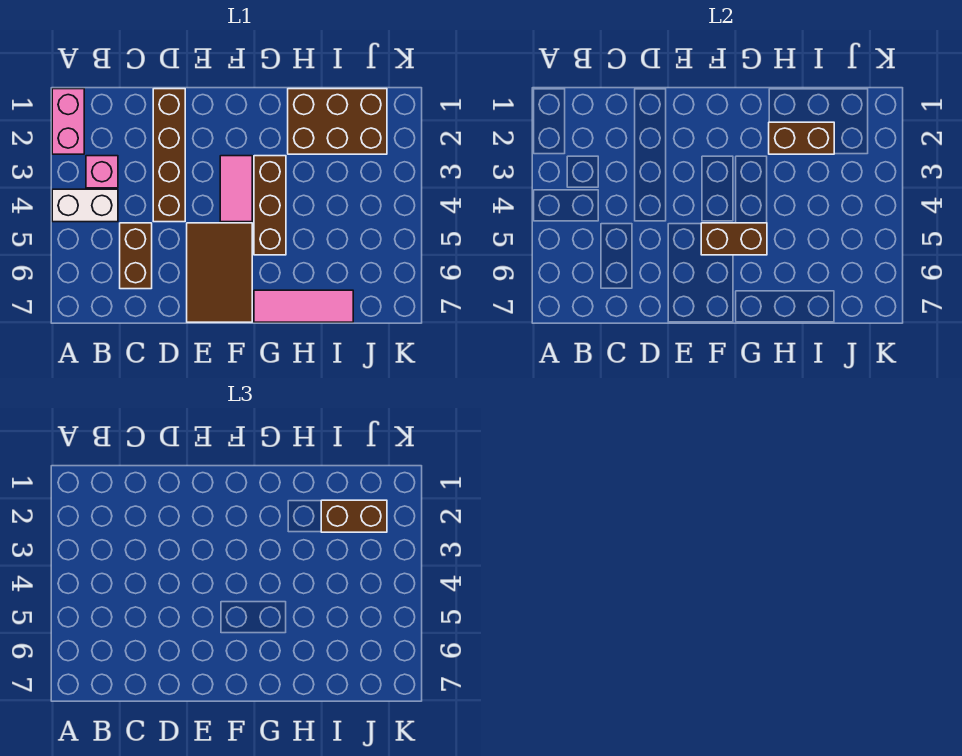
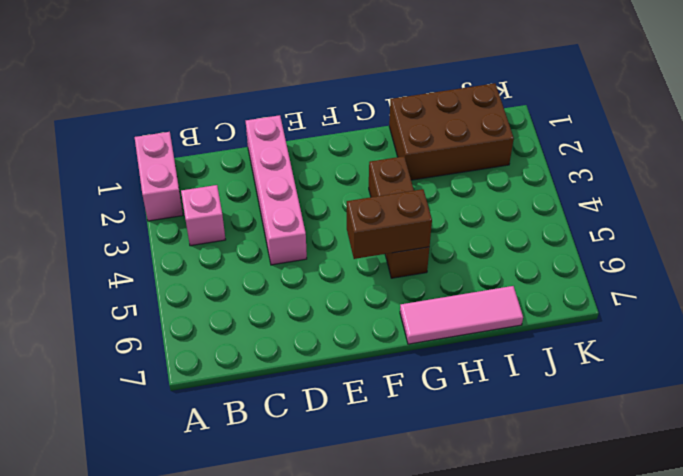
pink 1x4 brick [246,115,307,265] -> brown 1x4 brick [153,89,185,222]
none -> white 1x2 brick [52,189,118,222]
none -> brown 1x2 brick [120,223,152,289]
none -> brown 2x3 tile [187,223,252,322]

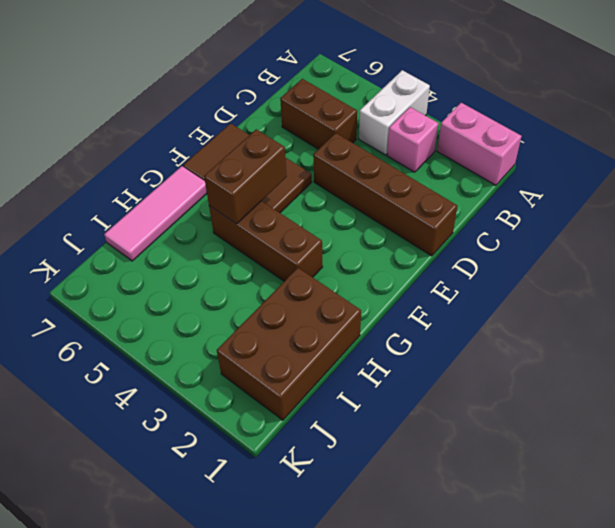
none -> pink 1x2 tile [220,156,252,222]
none -> brown 1x2 brick [769,122,834,154]
none -> brown 1x2 brick [321,500,387,532]

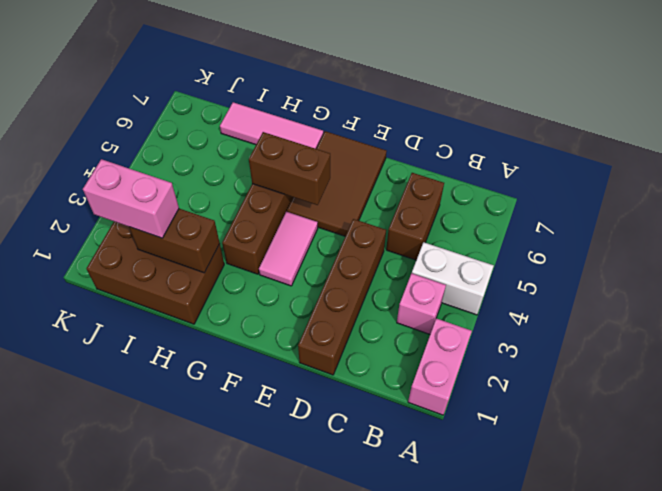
pink 1x2 brick [83,159,179,238] -> brown 1x2 brick [321,500,387,532]

